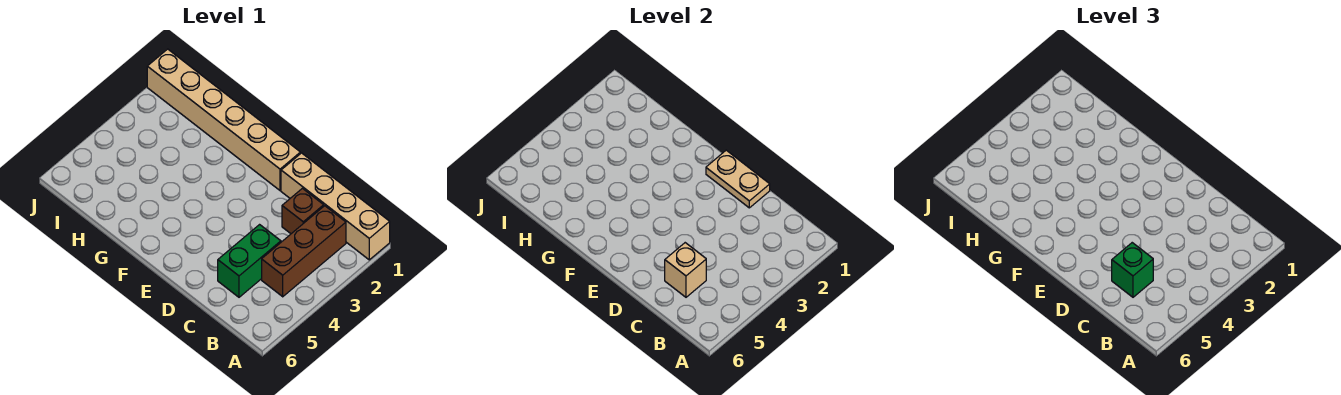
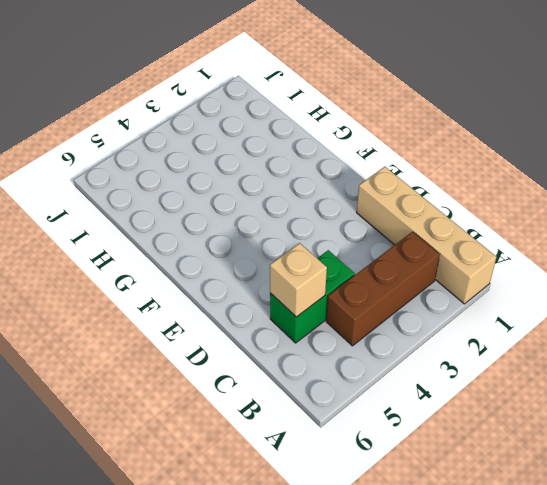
none -> brown 1x1 brick [282,188,324,234]
none -> tan 1x6 brick [147,49,300,190]

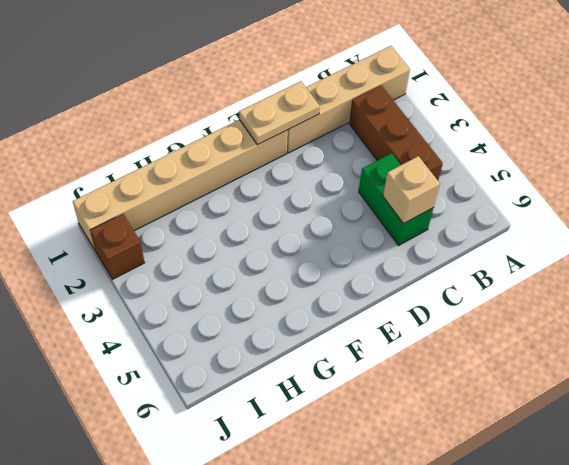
brown 1x1 brick [90,214,145,279] -> brown 1x1 brick moved to [282,188,324,234]
none -> green 1x1 brick [1112,243,1153,297]

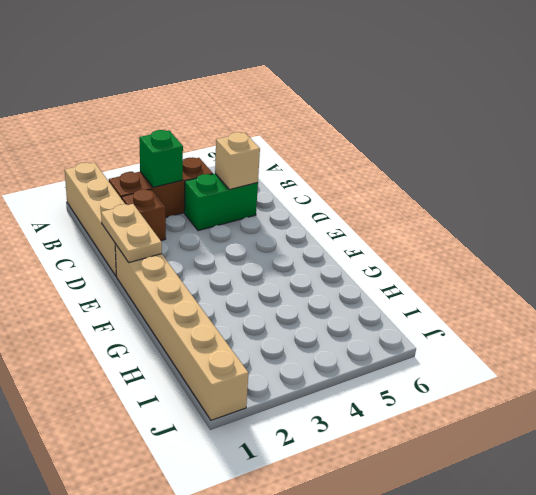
green 1x1 brick [139,130,183,187] -> green 1x1 brick moved to [1112,243,1153,297]

